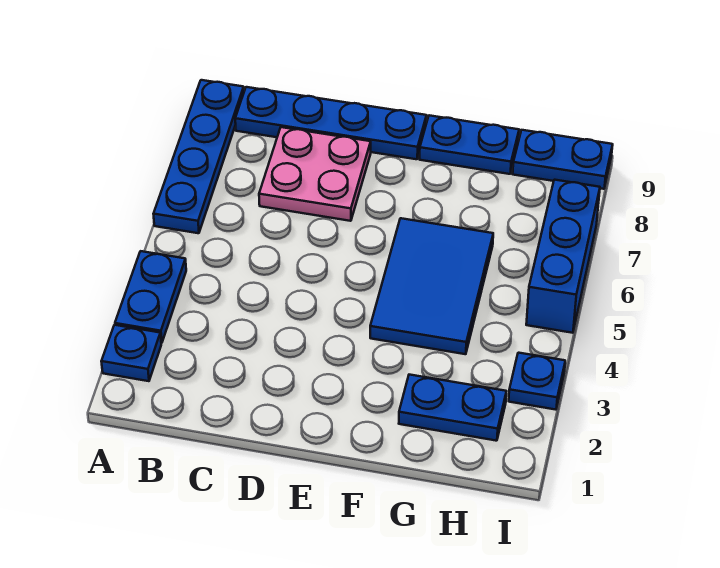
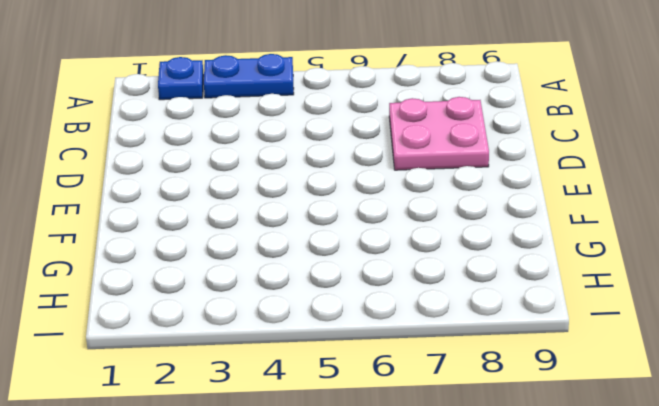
none -> blue 1x4 plate [154,80,244,233]
none -> blue 1x4 plate [235,87,427,159]

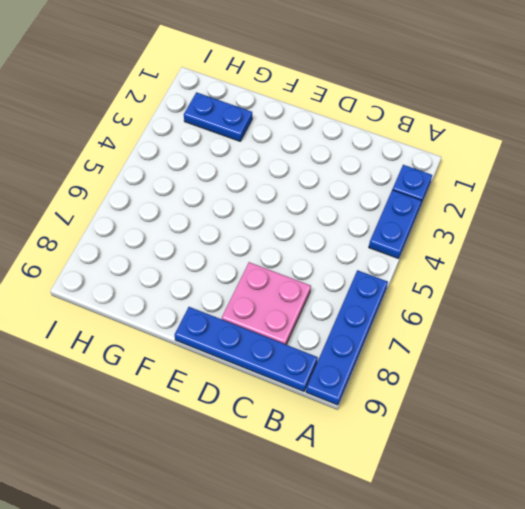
none -> blue 2x3 tile [370,218,493,354]
none -> blue 1x2 plate [420,115,519,174]

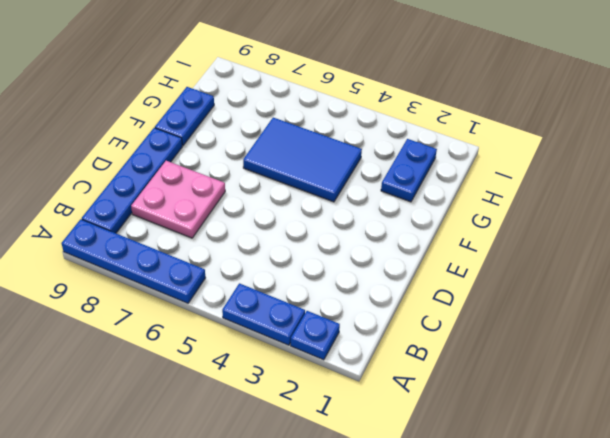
none -> blue 1x2 plate [513,130,613,189]
none -> blue 1x1 plate [509,353,565,410]

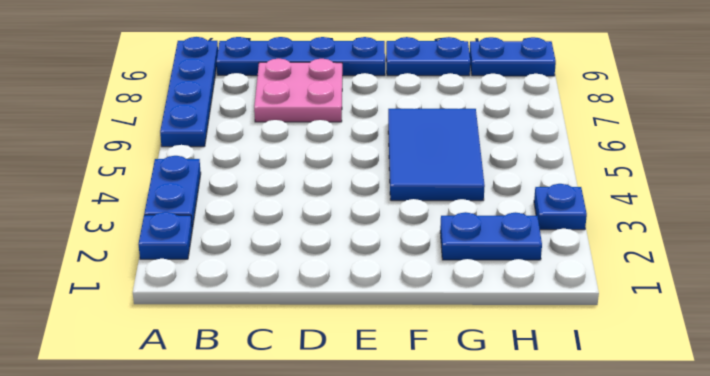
none -> blue 1x3 brick [526,180,600,333]

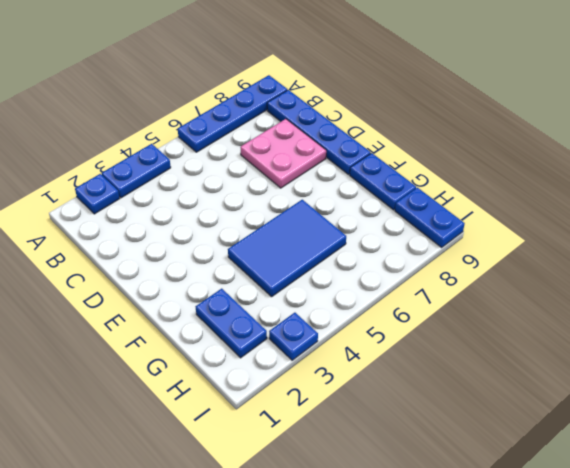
none -> blue 1x3 brick [526,180,600,333]

